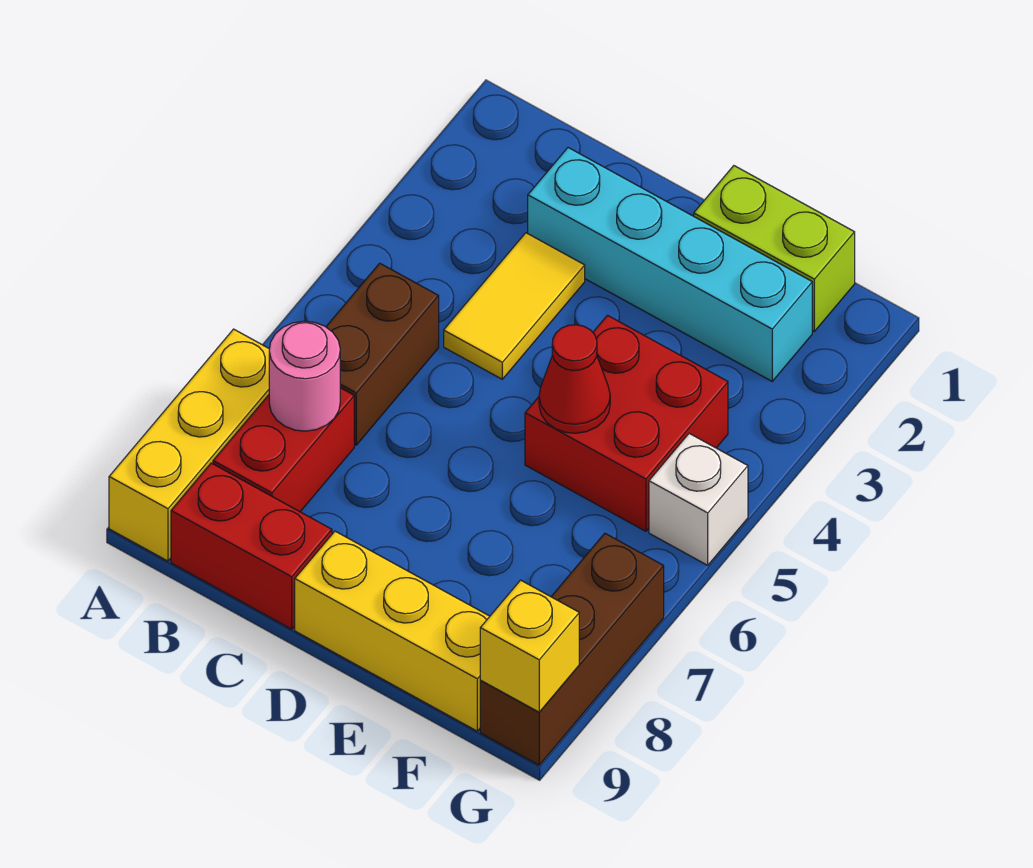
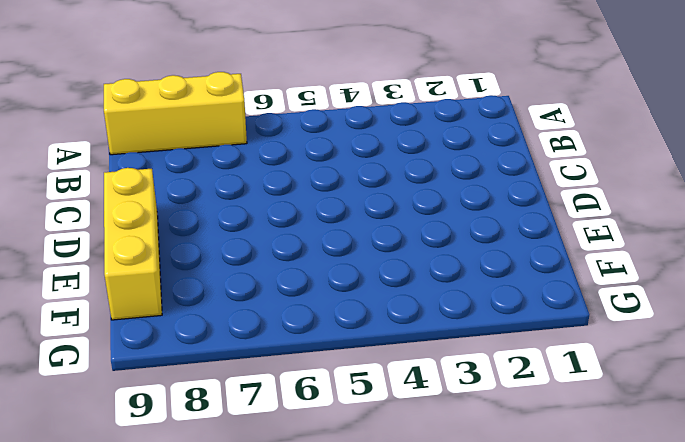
none -> brown 1x2 brick [326,263,439,445]
none -> red 1x2 brick [213,388,354,512]
none -> red 1x2 brick [171,463,332,629]

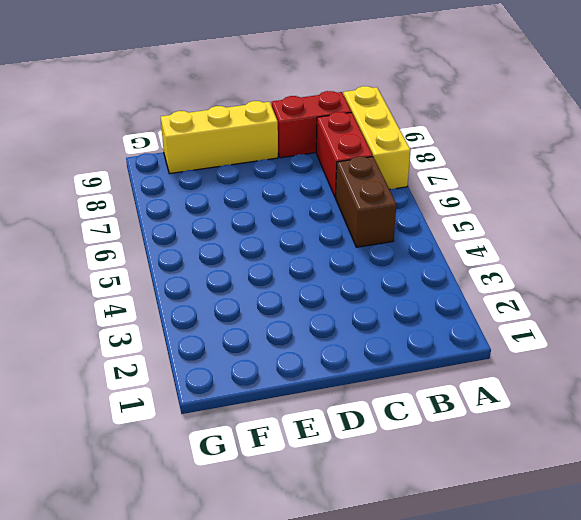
none -> cyan 1x4 brick [528,148,812,381]
none -> yellow 1x2 tile [444,233,585,379]
none -> lime 1x2 brick [694,166,855,331]

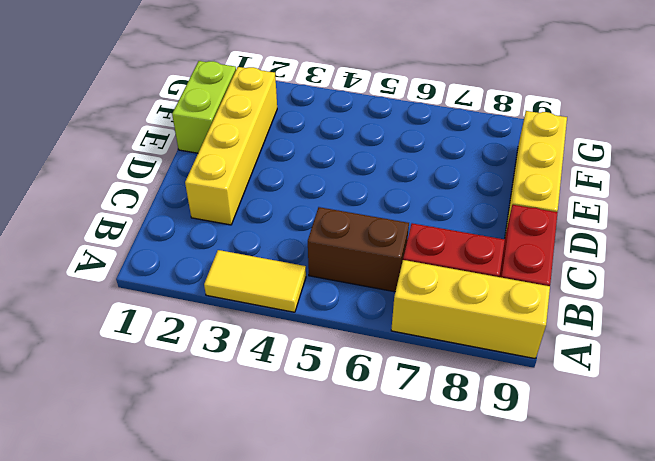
yellow 1x2 tile [204,250,306,312] -> yellow 1x2 tile moved to [444,233,585,379]
yellow 1x4 brick [185,67,277,225] -> cyan 1x4 brick [528,148,812,381]
none -> red 2x2 brick [525,315,728,531]
none -> white 1x1 brick [649,433,748,565]
none -> brown 1x3 brick [480,533,664,765]

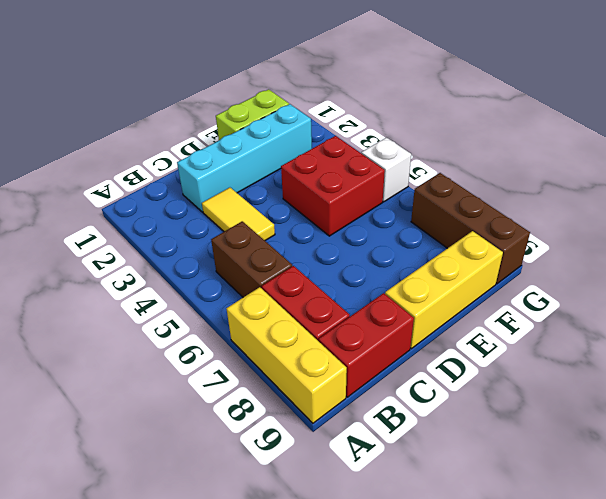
none -> pink 1x1 round brick [269,321,340,431]
none -> red 1x1 cone [539,325,610,433]
none -> yellow 1x1 brick [480,580,579,712]

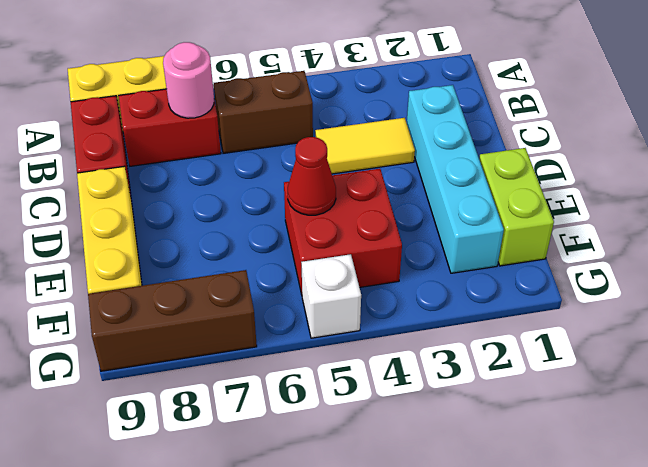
none -> yellow 1x1 brick [480,580,579,712]

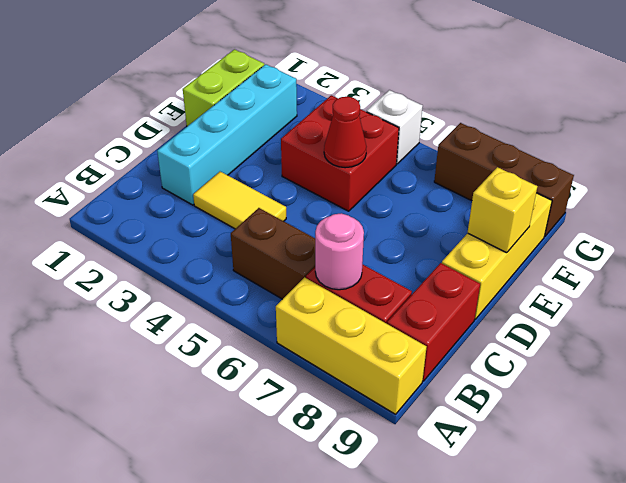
yellow 1x1 brick [468,167,537,253] -> yellow 1x1 brick moved to [480,580,579,712]

